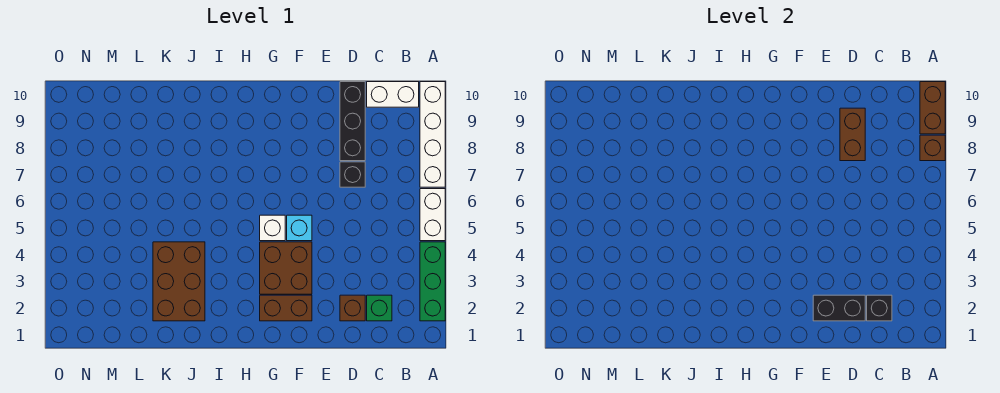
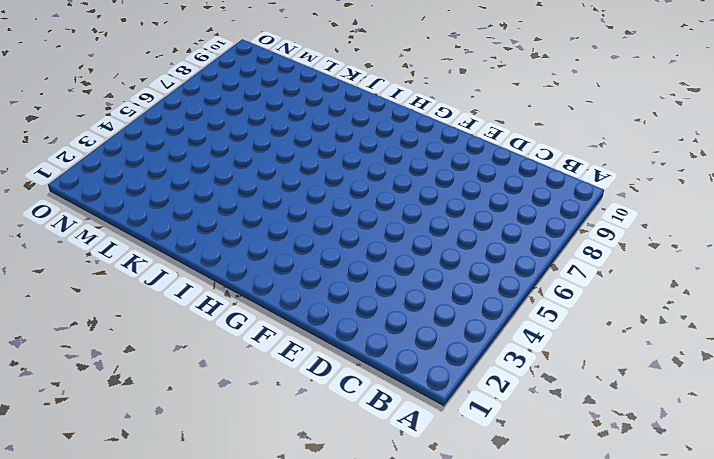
none -> green 1x3 brick [420,242,445,321]
none -> white 1x2 brick [420,189,445,241]
none -> white 1x4 brick [420,82,445,187]

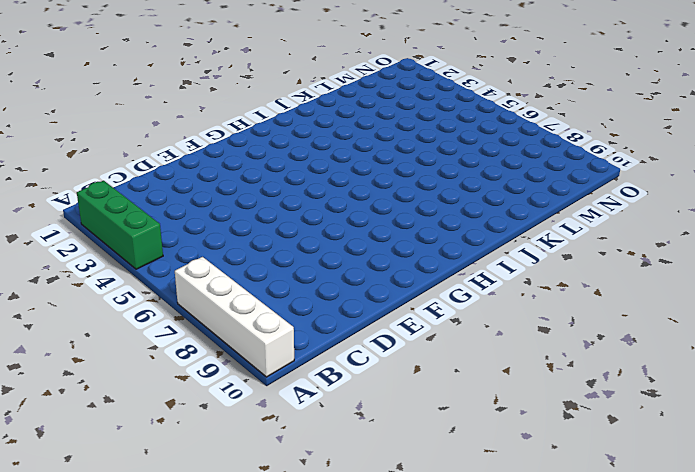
none -> white 1x2 brick [420,189,445,241]
none -> white 1x2 brick [367,82,419,107]
none -> green 1x1 brick [367,295,392,321]

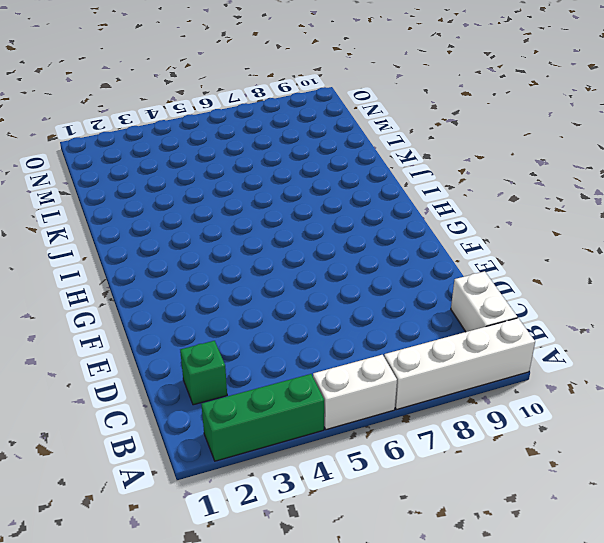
none -> brown 1x1 brick [340,295,365,321]
none -> black 1x1 brick [340,162,365,187]
none -> black 1x3 brick [340,82,365,161]

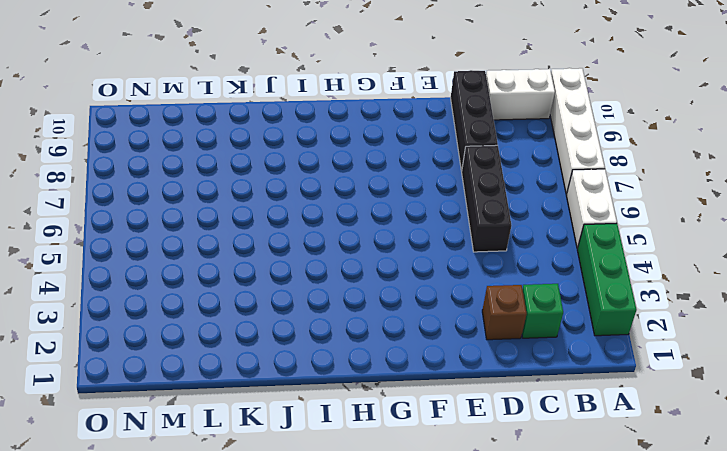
black 1x3 brick [462,145,511,252] -> black 1x1 brick [340,162,365,187]
none -> brown 1x2 brick [260,295,312,321]
none -> brown 2x2 brick [260,242,312,294]
none -> cyan 1x1 brick [287,215,312,241]

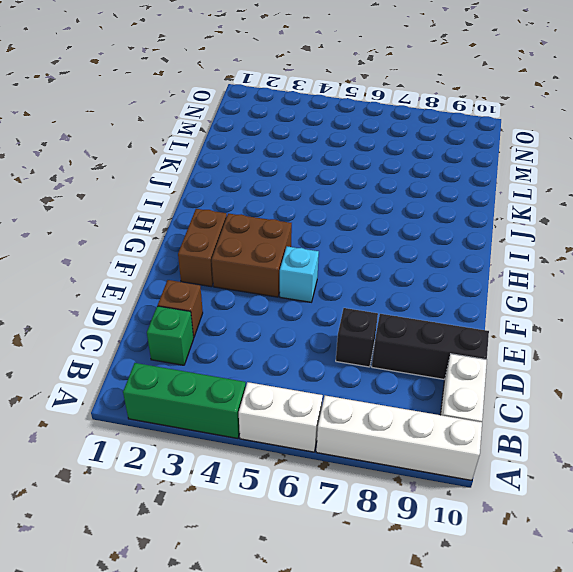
none -> white 1x1 brick [260,215,285,241]
none -> brown 2x3 brick [153,242,205,321]
none -> brown 1x1 brick [920,135,945,161]

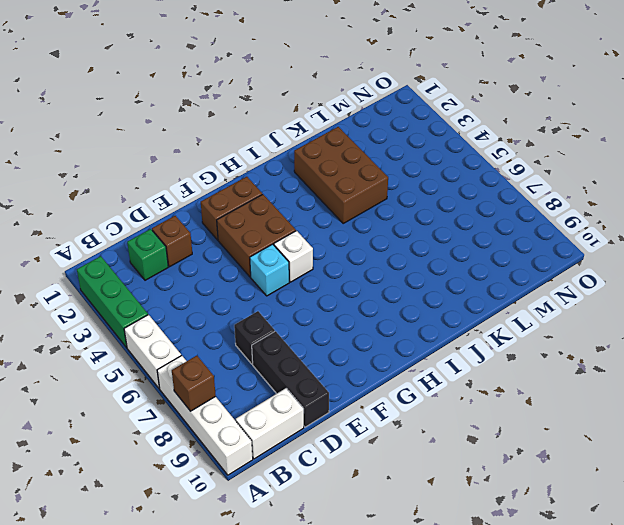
none -> brown 1x2 brick [920,82,945,134]
none -> black 1x1 brick [867,295,892,321]
none -> black 1x2 brick [813,295,865,321]

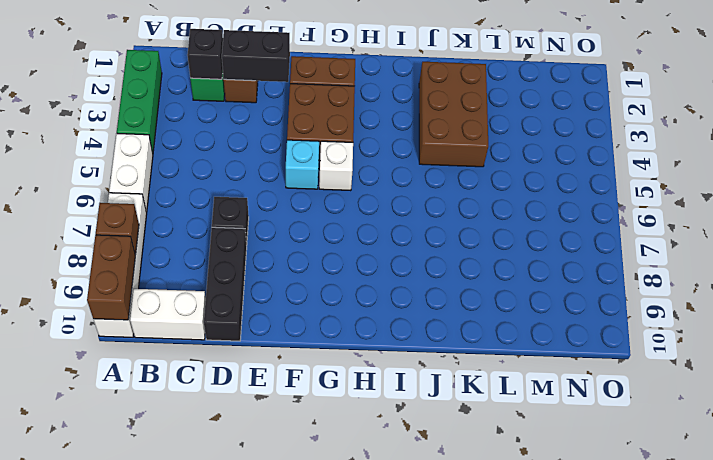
none -> brown 1x2 brick [840,108,865,161]

